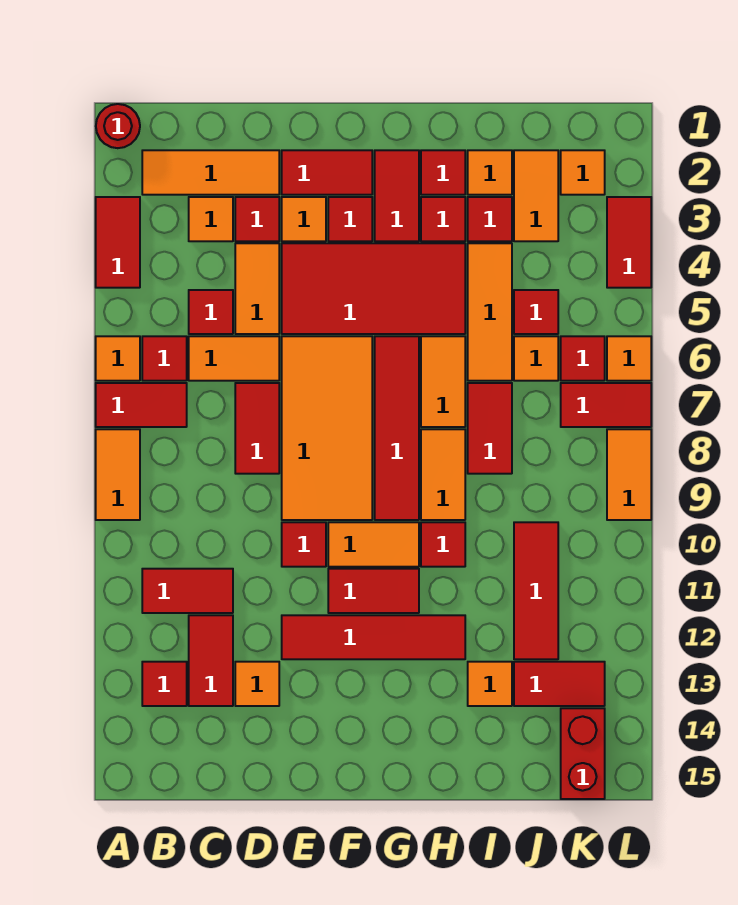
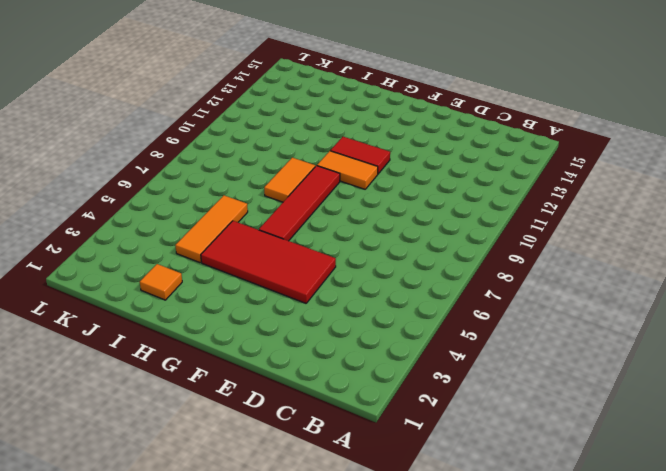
none -> red 1x1 round brick [96,104,140,148]
none -> red 1x2 tile [96,197,140,288]
none -> orange 1x1 tile [96,336,140,381]
none -> red 1x2 tile [96,383,187,427]

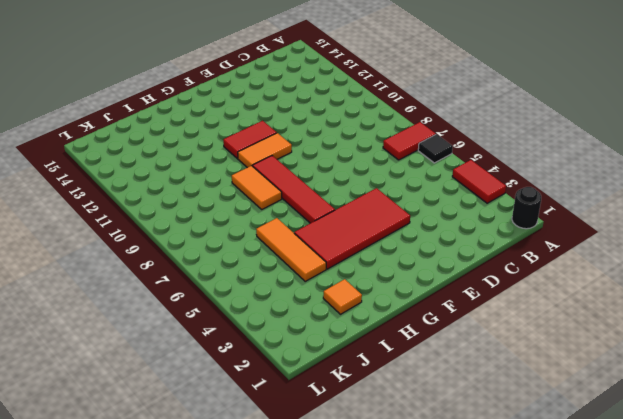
black 1x1 round brick [512,187,541,229] -> red 1x1 round brick [96,104,140,148]
black 1x1 tile [418,134,453,163] -> orange 1x1 tile [96,336,140,381]
none -> orange 1x2 tile [96,429,140,520]
none -> orange 1x3 tile [142,150,279,195]
none -> red 1x1 tile [142,336,187,381]
none -> red 1x2 tile [142,569,233,613]

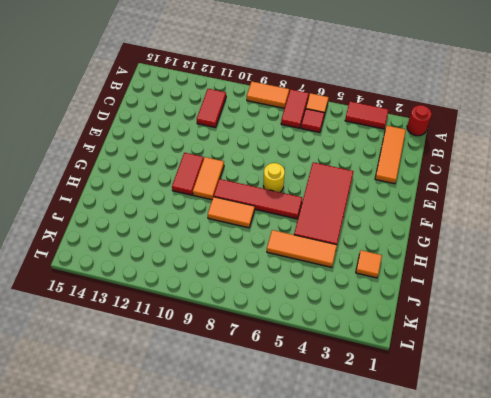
yellow 1x1 round brick [263,163,285,192] -> orange 2x4 tile [282,336,372,520]
none -> red 1x1 tile [142,662,187,706]
none -> orange 1x1 tile [189,197,233,241]
none -> red 1x1 tile [189,290,233,334]
none -> orange 1x2 tile [189,336,279,381]

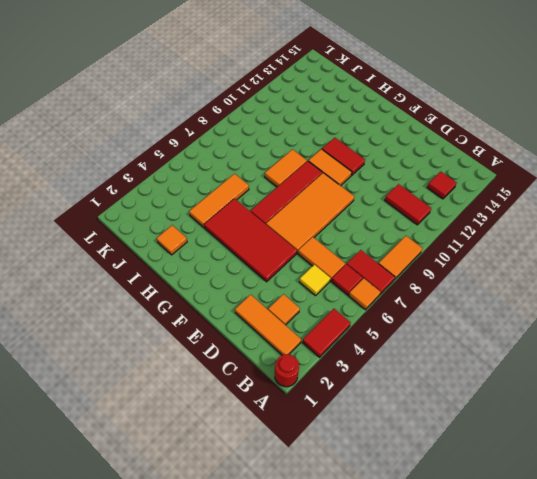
yellow 1x1 tile [300,265,331,296] -> red 1x1 tile [189,290,233,334]
none -> red 1x2 tile [189,615,233,706]
none -> red 1x1 tile [235,197,279,241]
none -> orange 1x2 tile [235,243,279,334]
none -> red 1x2 tile [235,383,279,474]

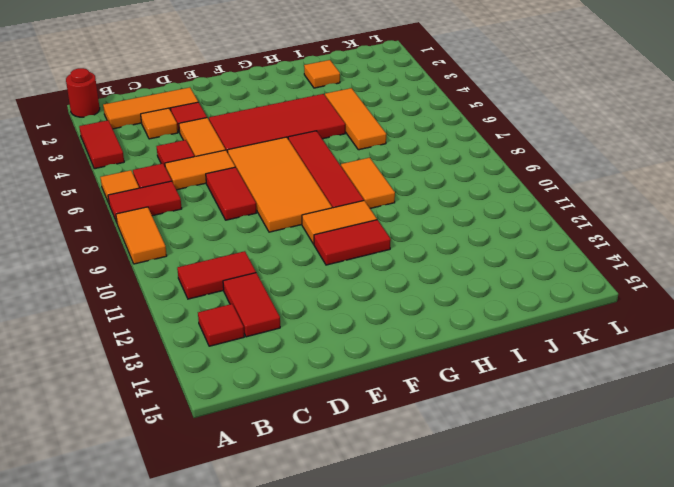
none -> orange 1x1 tile [235,662,279,706]
none -> red 1x2 tile [282,150,372,195]
none -> orange 1x1 tile [282,197,326,241]
none -> red 1x1 tile [282,522,326,567]

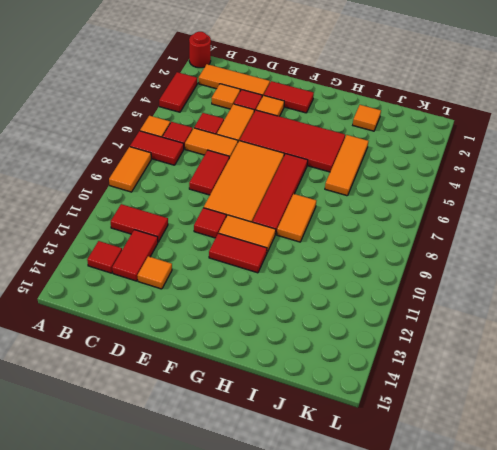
none -> red 1x4 tile [282,615,465,659]
none -> red 1x1 tile [328,197,372,241]
none -> red 1x2 tile [375,150,419,241]
none -> red 1x1 tile [421,150,465,195]

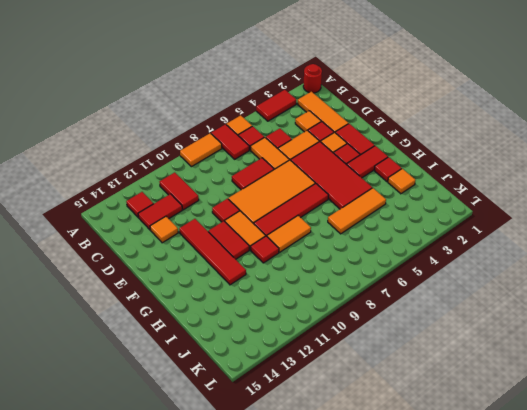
none -> red 1x1 tile [421,197,465,241]
none -> orange 1x2 tile [421,336,465,427]
none -> red 1x1 tile [468,197,512,241]
none -> red 1x2 tile [468,383,512,474]

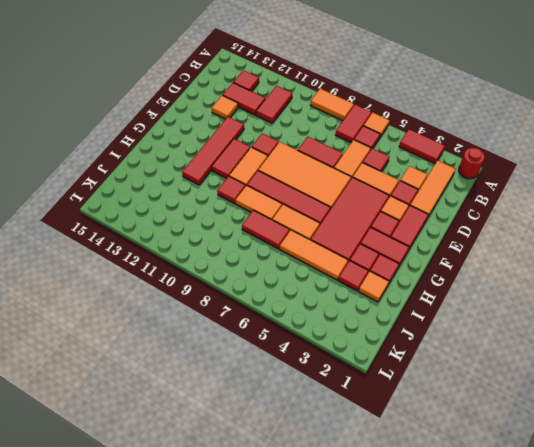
none -> orange 1x1 tile [468,662,512,706]
none -> orange 1x2 tile [514,150,558,241]
none -> red 1x1 tile [514,290,558,334]
none -> orange 1x1 tile [514,336,558,381]

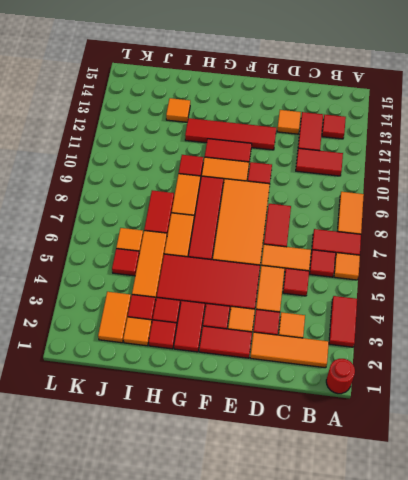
none -> red 1x3 tile [514,522,558,659]
none -> red 1x2 tile [514,662,605,706]
none -> orange 1x1 tile [561,150,605,195]
none -> red 1x1 tile [561,336,605,381]

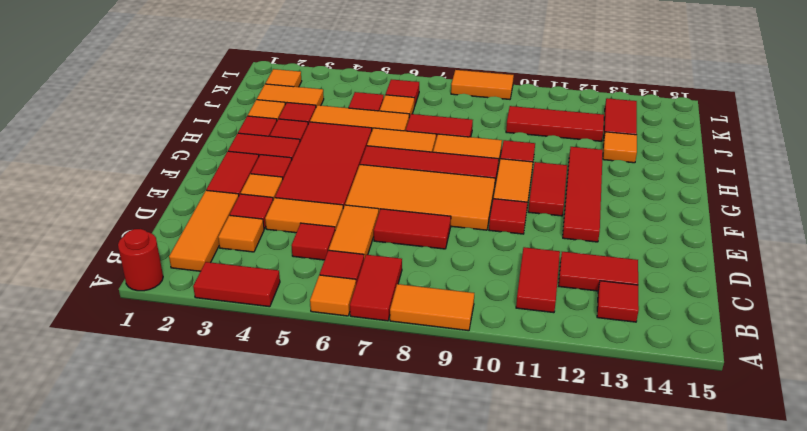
none -> orange 1x1 tile [235,662,279,706]
none -> red 1x2 tile [561,383,651,427]
none -> red 1x2 brick [561,708,605,799]
none -> red 1x2 tile [607,197,651,288]

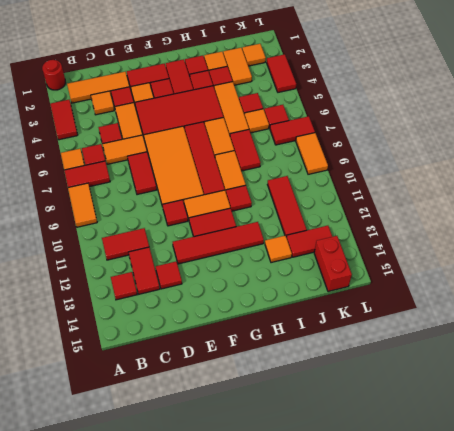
red 1x1 tile [156,262,182,289] -> orange 1x1 tile [235,662,279,706]
none -> orange 1x1 tile [607,336,651,381]

